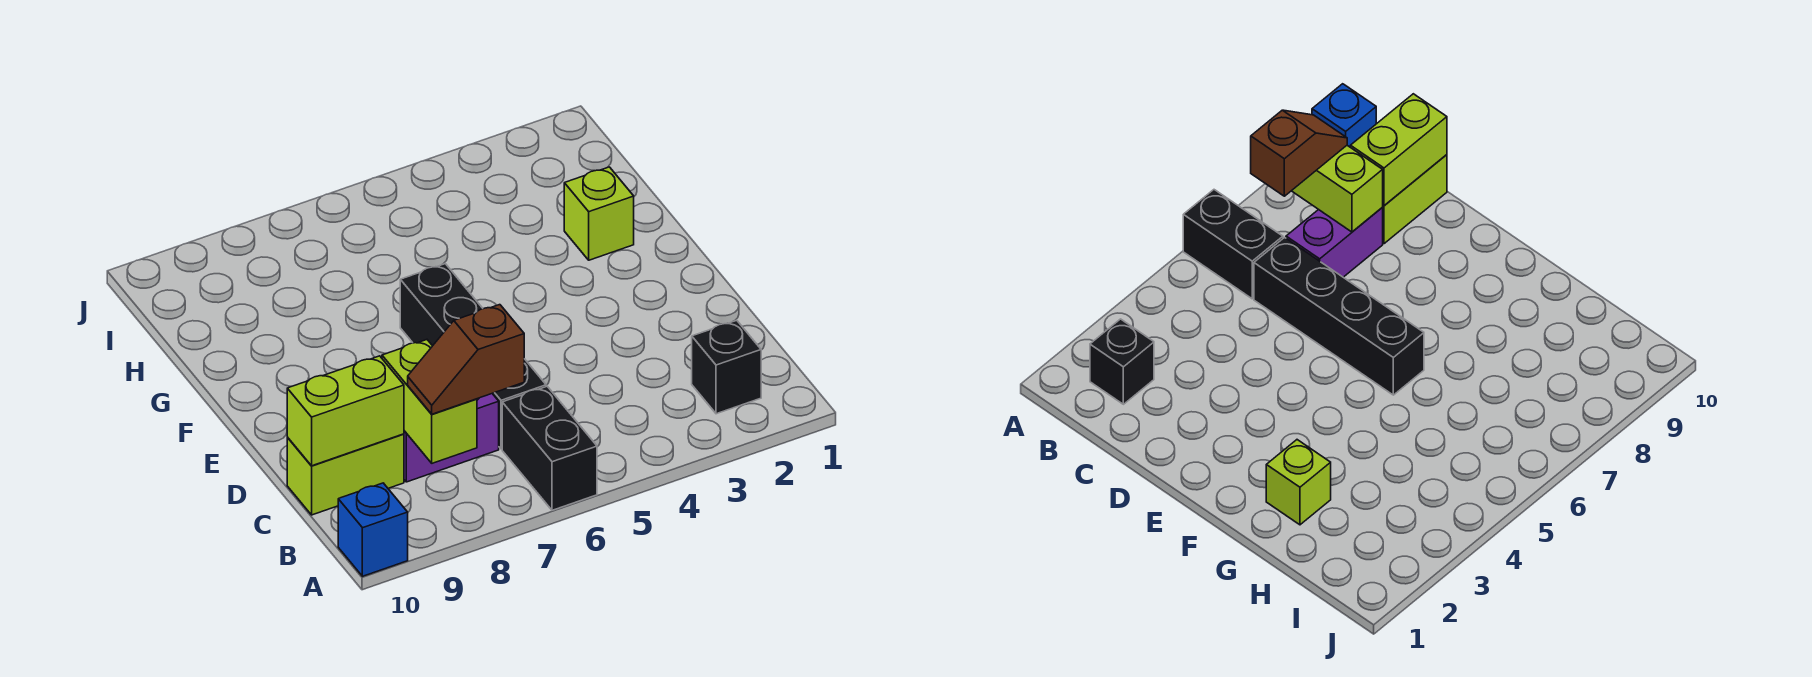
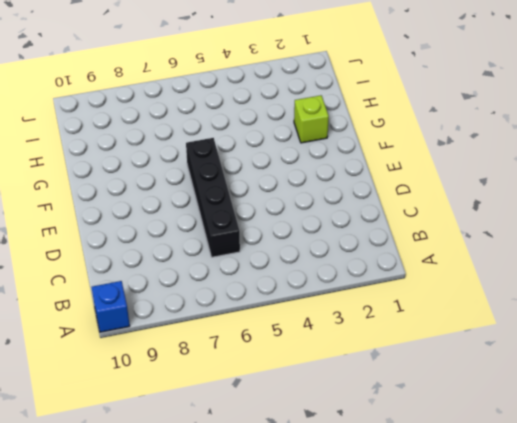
none -> black 1x2 brick [502,386,597,510]
none -> black 1x1 brick [692,320,761,414]

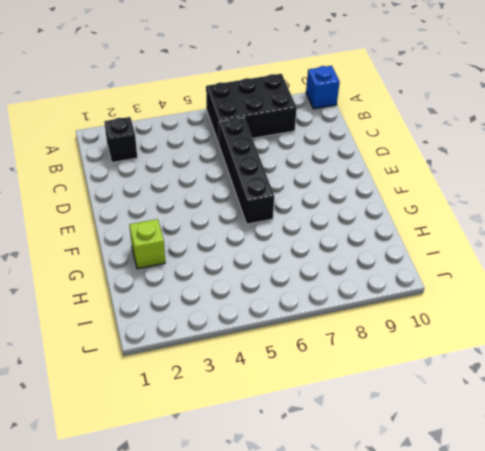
black 2x3 brick [206,74,297,144] -> black 1x2 brick [502,386,597,510]
none -> purple 1x2 brick [404,394,499,482]
none -> lime 1x2 brick [287,434,404,515]

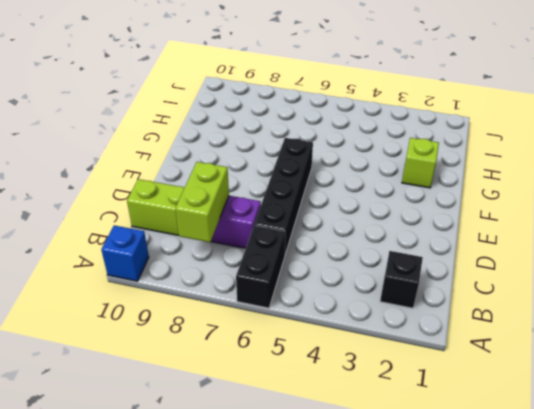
none -> lime 1x2 brick [287,356,404,466]
none -> brown 1x2 slope [408,305,524,414]

